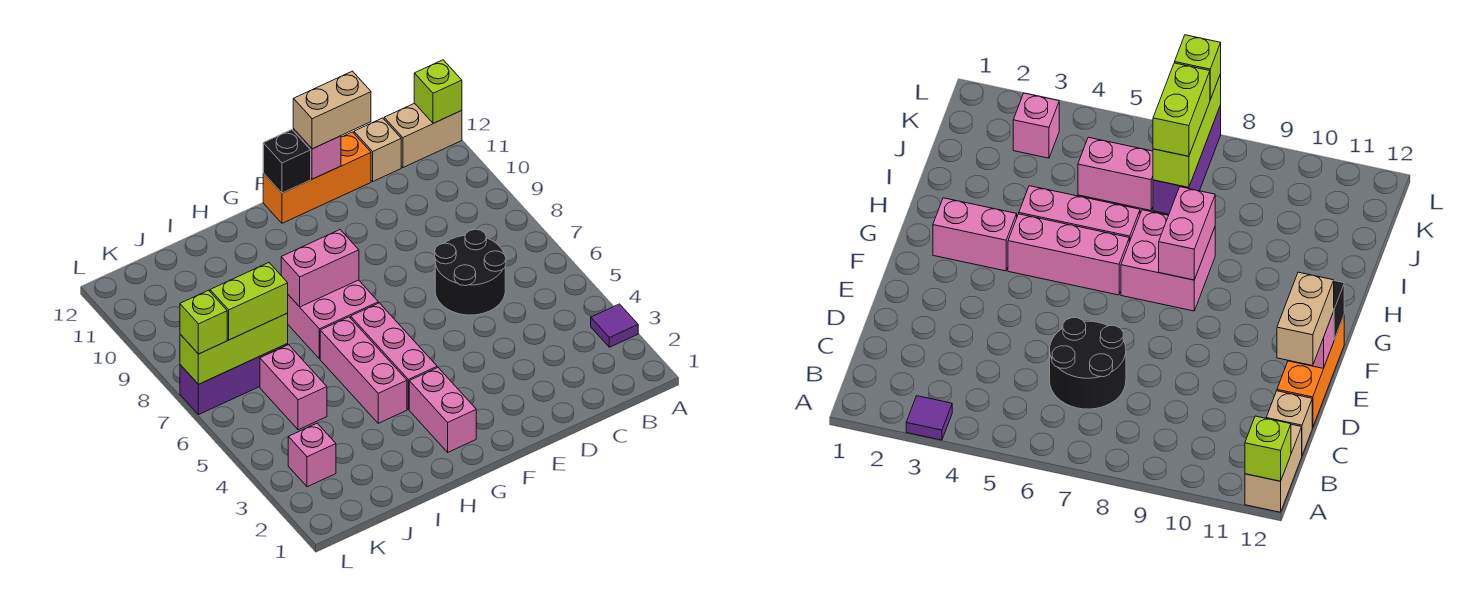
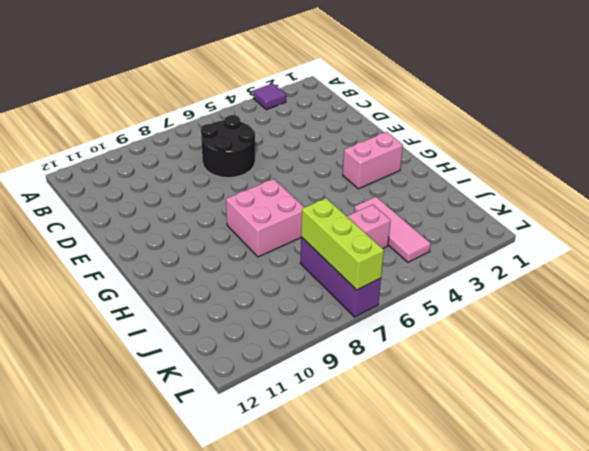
pink 1x3 tile [354,197,431,262] -> none
none -> tan 1x2 brick [384,103,462,168]
none -> tan 1x1 brick [354,118,401,181]
none -> orange 1x3 brick [263,132,371,223]

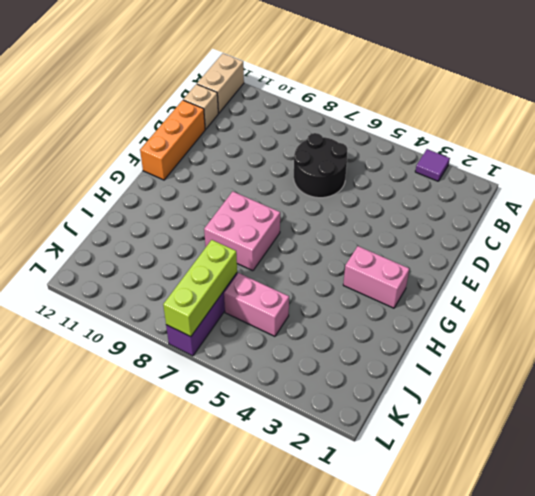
none -> pink 1x3 brick [351,303,437,409]
none -> pink 1x3 brick [320,317,407,423]
none -> pink 1x1 brick [288,423,336,487]

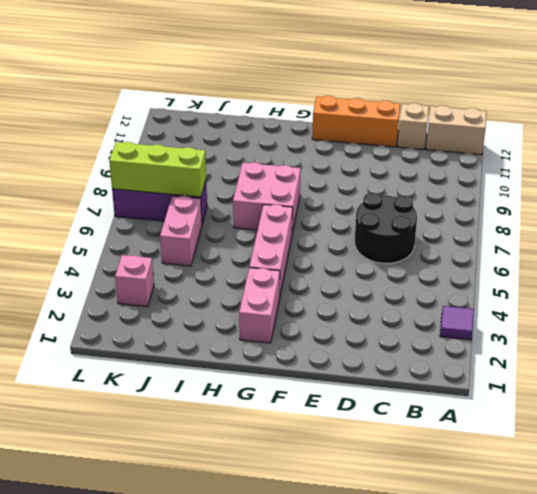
none -> pink 1x3 brick [320,317,407,423]
none -> lime 1x1 brick [414,60,462,123]
none -> pink 1x1 brick [293,129,341,179]

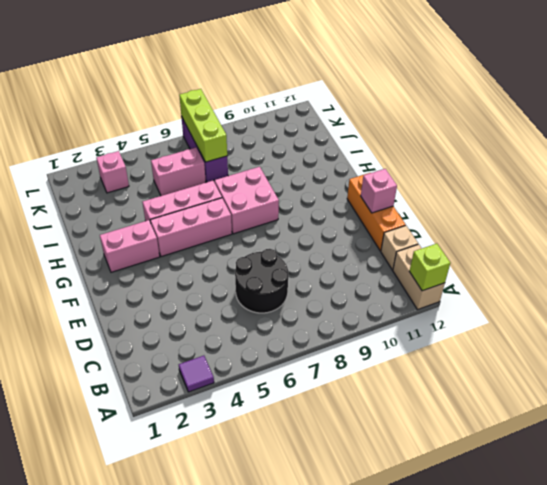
none -> black 1x1 brick [263,130,311,193]
none -> pink 1x2 brick [281,230,359,307]
none -> tan 1x2 brick [293,71,371,149]

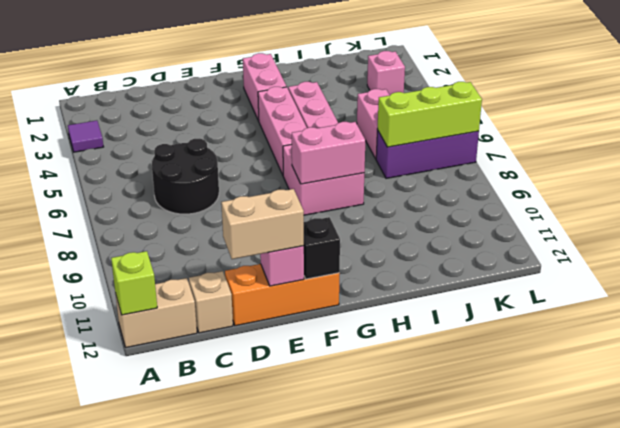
none -> lime 1x2 brick [210,263,288,340]
none -> lime 1x1 brick [180,290,227,354]

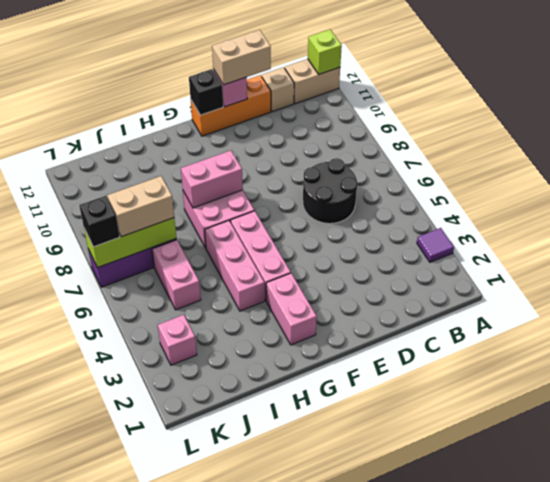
tan 1x2 brick [107,176,174,237] -> lime 1x2 brick [210,263,288,340]
black 1x1 brick [79,196,120,247] -> lime 1x1 brick [180,290,227,354]

